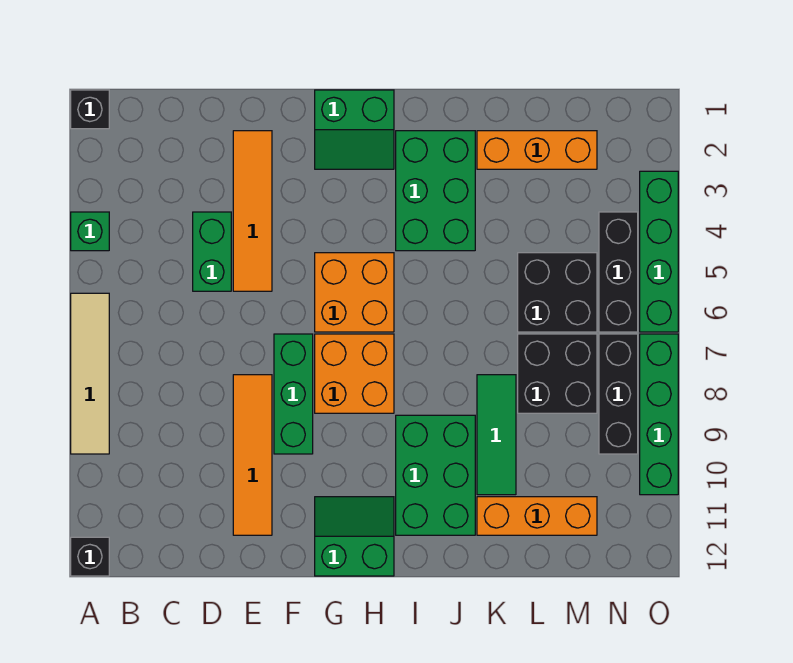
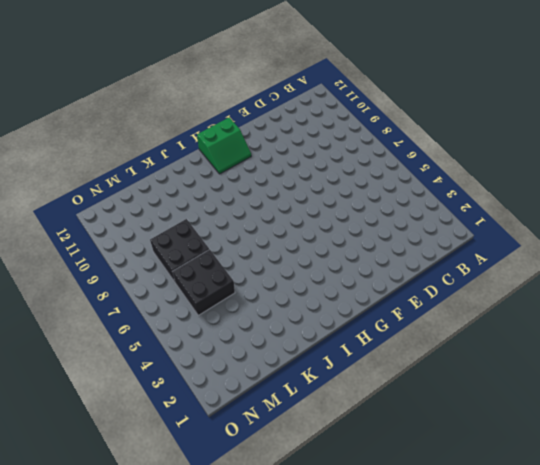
none -> black 1x1 brick [71,90,109,129]
none -> green 1x1 brick [71,212,109,251]
none -> tan 1x4 tile [71,293,109,454]

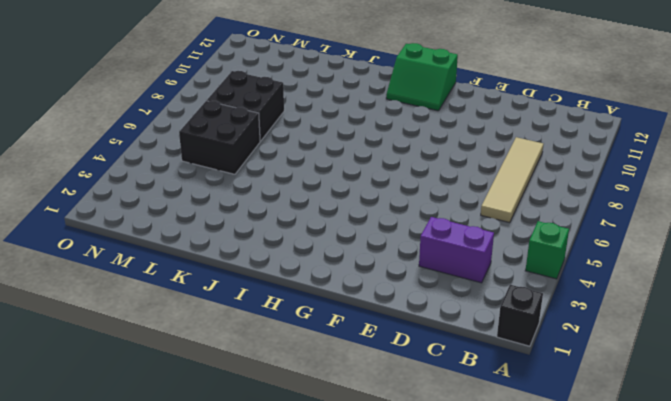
purple 1x2 brick [419,217,494,283] -> none
tan 1x4 tile [481,137,543,223] -> tan 1x4 tile moved to [71,293,109,454]
none -> black 1x1 brick [71,537,109,576]
none -> green 1x2 brick [193,212,231,291]
none -> orange 1x4 tile [233,131,272,291]

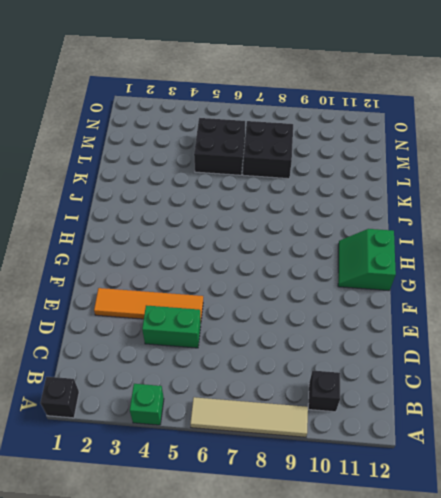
black 1x1 brick [308,371,340,412] -> black 1x1 brick moved to [71,537,109,576]
none -> orange 1x4 tile [233,375,272,535]
none -> green 1x3 brick [274,334,313,454]
none -> green 2x2 slope [315,90,394,169]

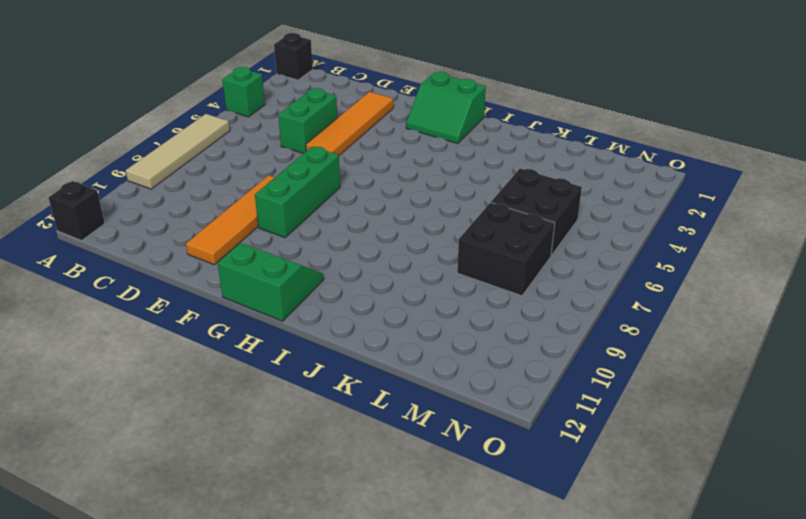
none -> orange 2x2 brick [315,253,394,332]
none -> orange 2x2 brick [315,334,394,413]
none -> green 2x3 brick [396,131,475,251]

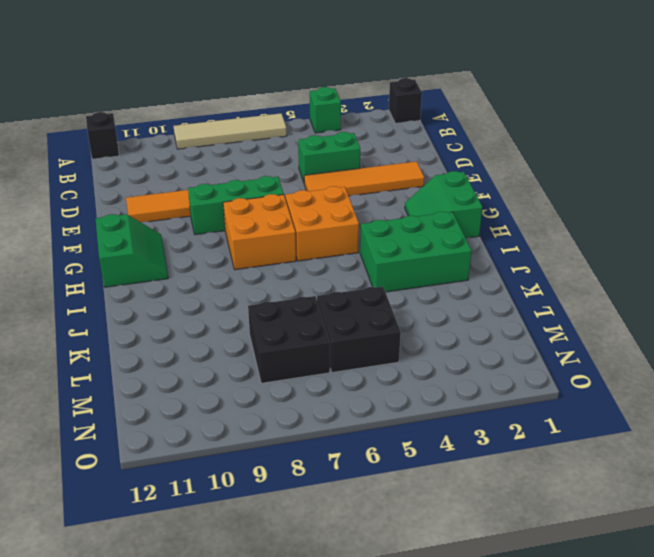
none -> green 2x3 brick [396,415,475,535]
none -> orange 1x3 brick [477,131,597,169]
none -> green 1x3 tile [477,375,516,495]

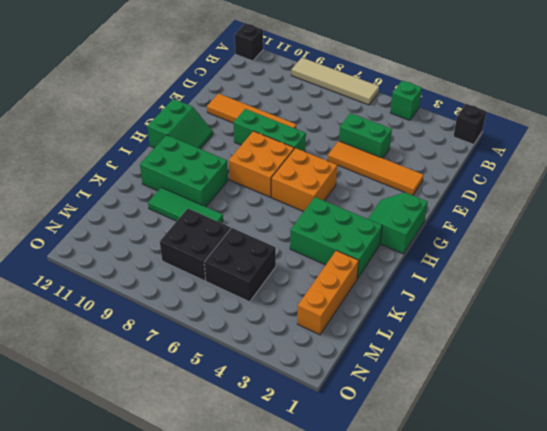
none -> orange 1x3 brick [477,497,597,535]
none -> black 1x3 brick [599,212,638,332]
none -> black 1x3 brick [599,334,638,454]

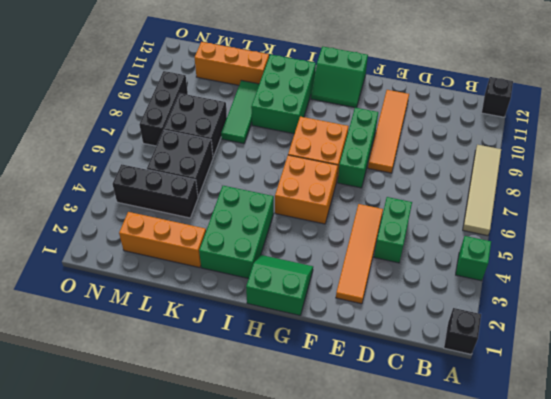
black 1x3 brick [113,164,198,218] -> black 1x3 brick turned to [599,212,638,332]
none -> green 1x4 brick [640,171,678,332]
none -> green 1x4 brick [640,334,678,495]

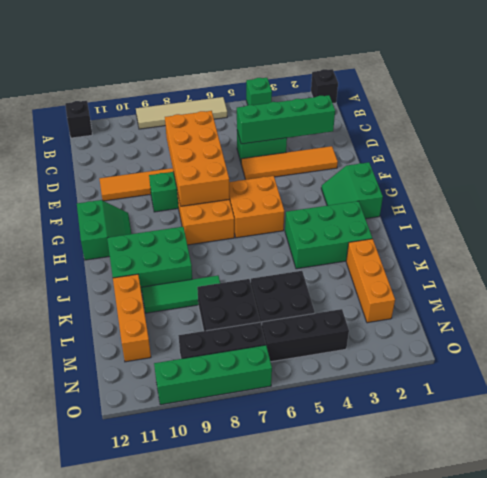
green 1x4 brick [237,95,335,144] -> green 1x4 brick moved to [640,171,678,332]
orange 2x4 brick [165,111,230,206] -> none

